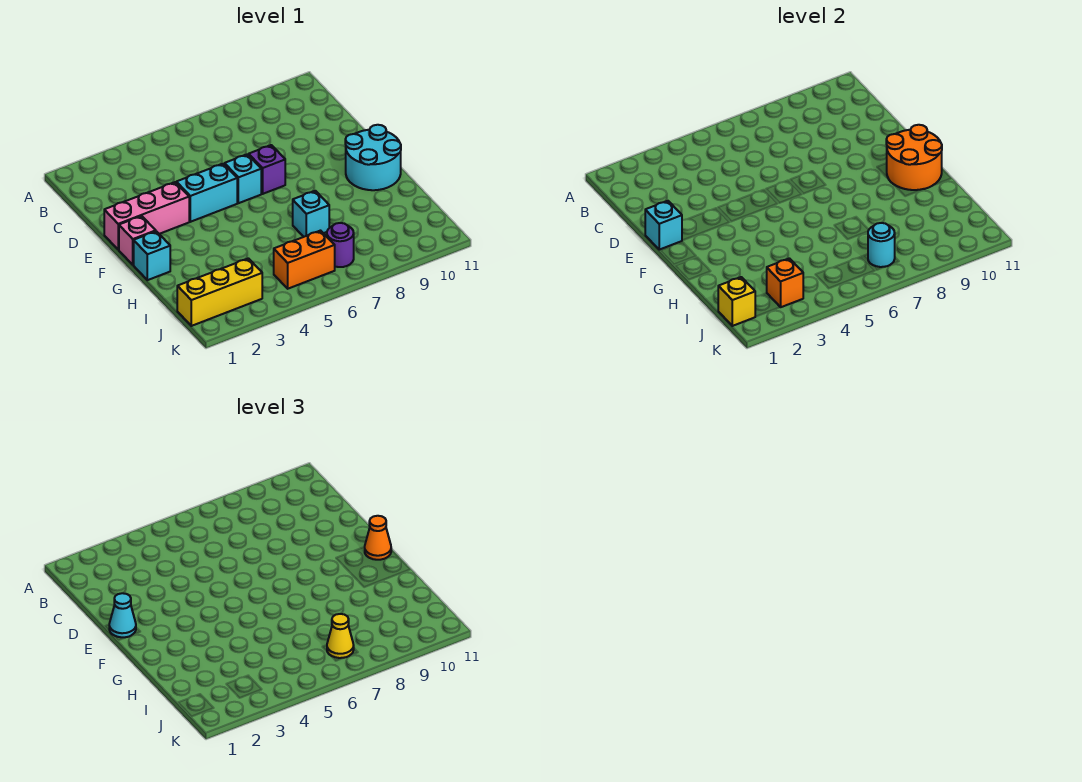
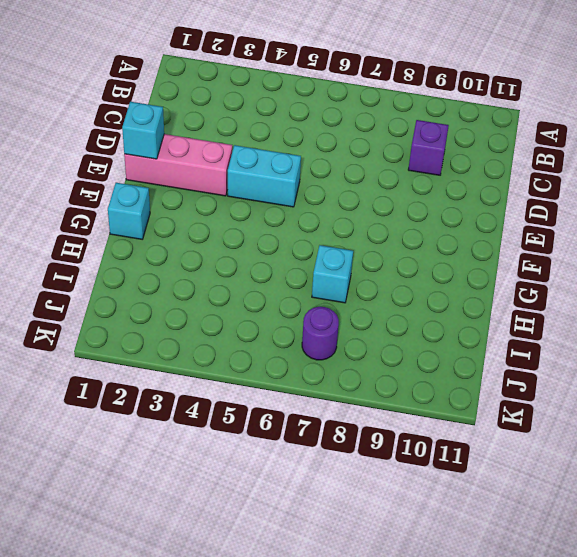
purple 1x1 brick [408,120,449,175] -> purple 1x1 brick moved to [249,145,285,194]
none -> cyan 1x1 brick [225,154,261,203]
none -> pink 1x1 brick [119,216,156,265]
none -> cyan 2x2 round brick [345,125,401,190]

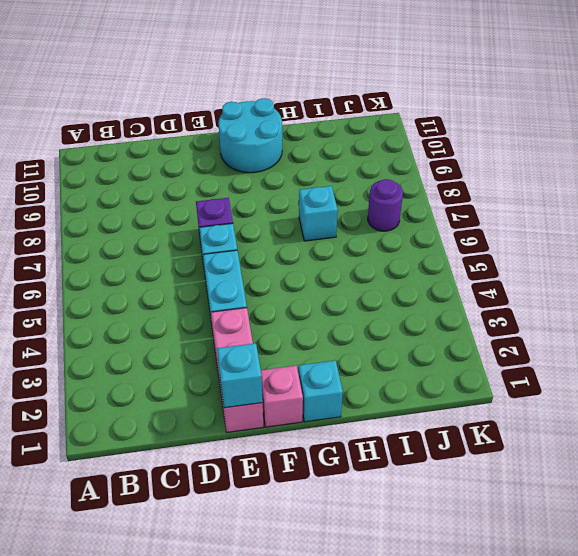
none -> yellow 1x3 brick [177,258,262,326]
none -> orange 1x2 brick [274,231,335,289]
none -> orange 2x2 round brick [886,125,942,190]

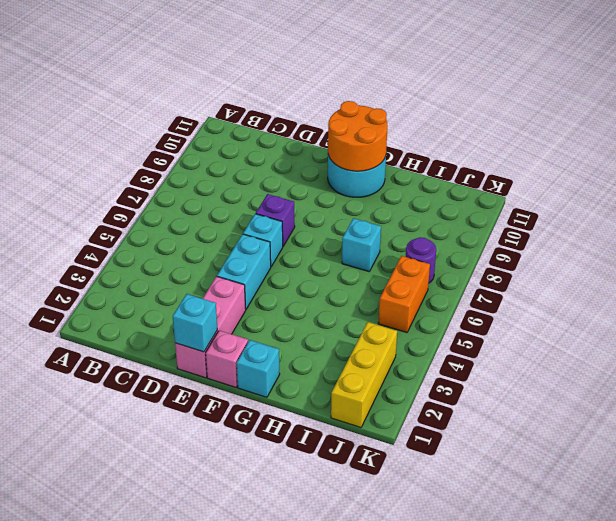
none -> yellow 1x1 brick [718,277,755,326]
none -> orange 1x1 brick [767,258,803,307]
none -> cyan 1x1 round brick [868,223,895,267]

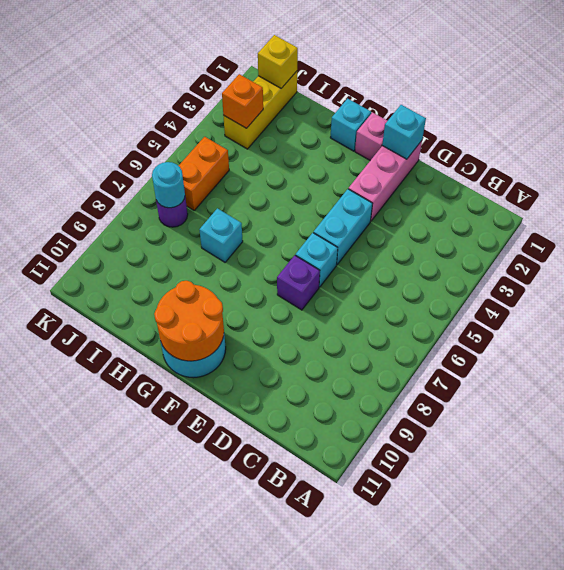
none -> cyan 1x1 cone [109,593,136,637]
none -> orange 1x1 cone [365,516,391,560]
none -> yellow 1x1 cone [327,614,354,658]

